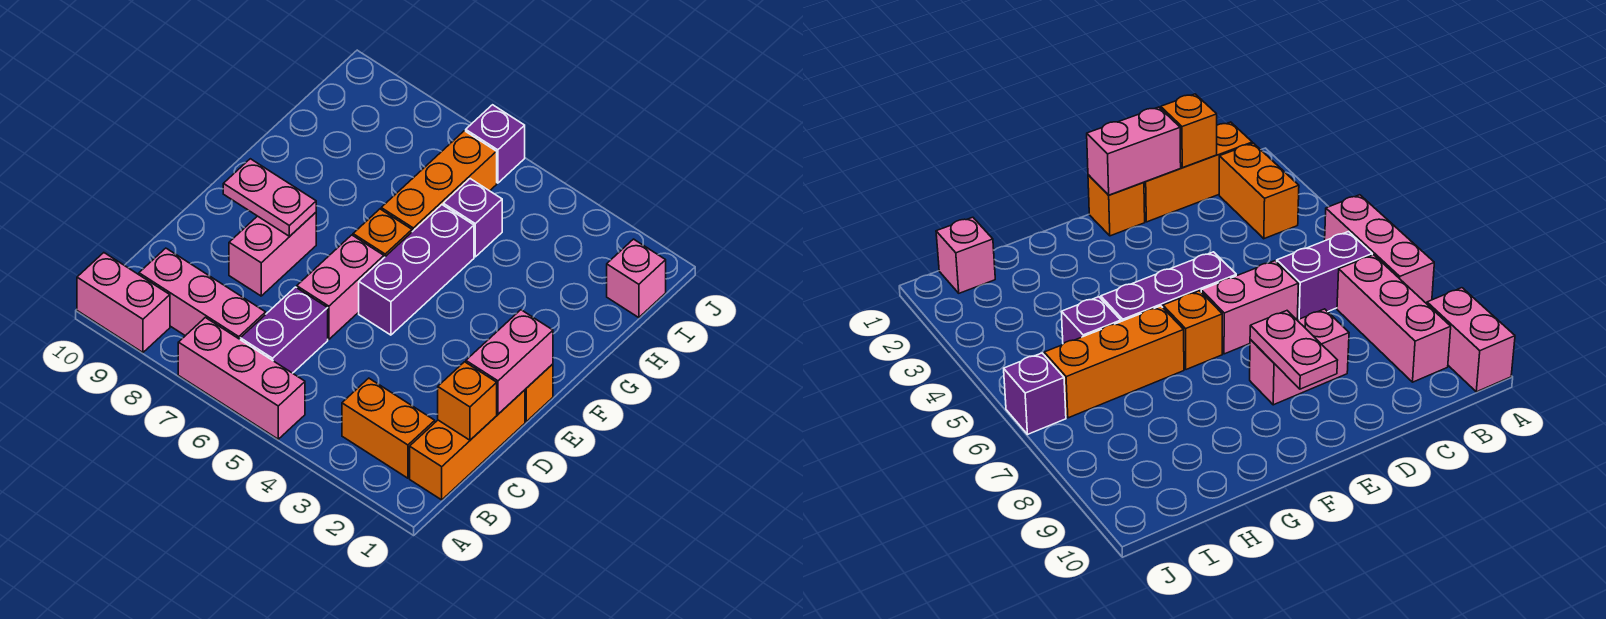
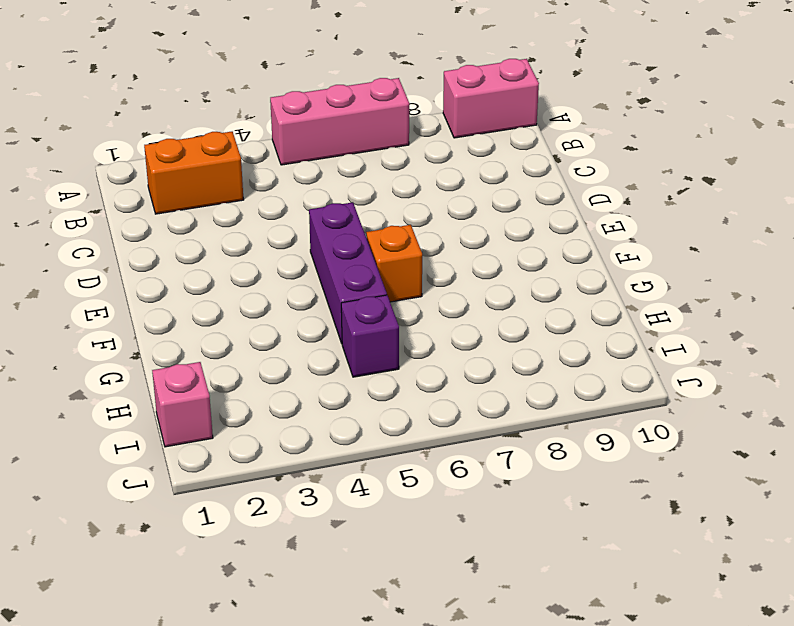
none -> orange 1x3 brick [410,390,525,500]
none -> purple 1x2 brick [240,287,328,373]
none -> pink 1x3 brick [139,248,266,339]

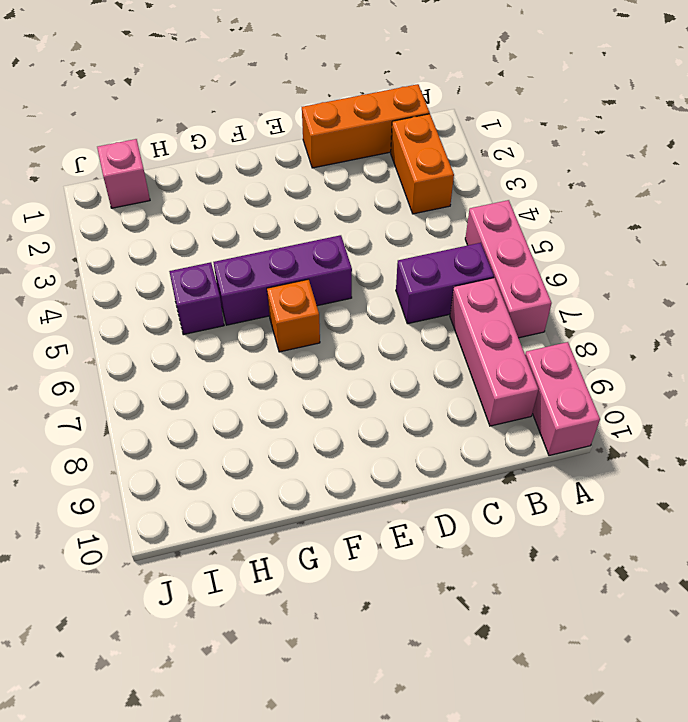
none -> pink 1x2 brick [297,235,384,339]
none -> pink 1x2 brick [229,213,316,296]
none -> orange 1x1 brick [525,364,553,422]

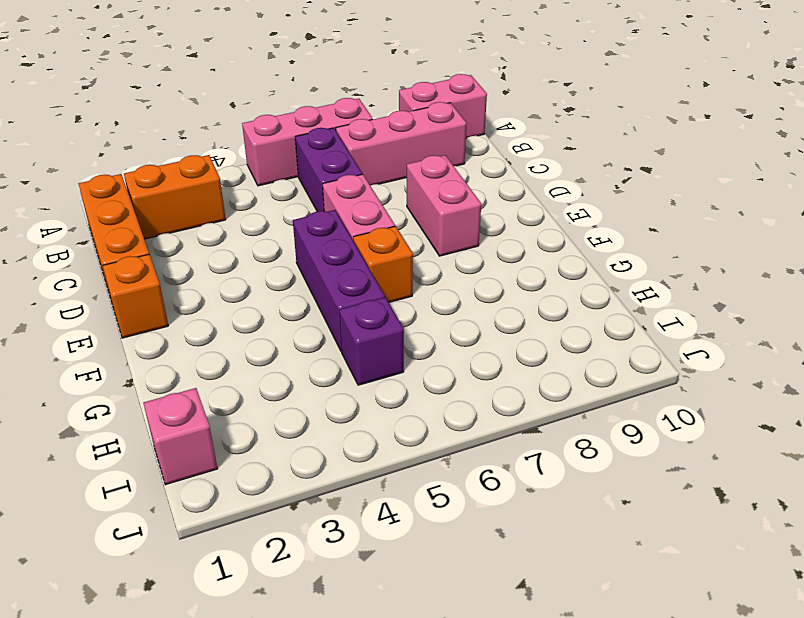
none -> orange 1x3 brick [381,131,497,232]
none -> purple 1x1 brick [466,105,525,183]
none -> orange 1x1 brick [438,362,497,440]

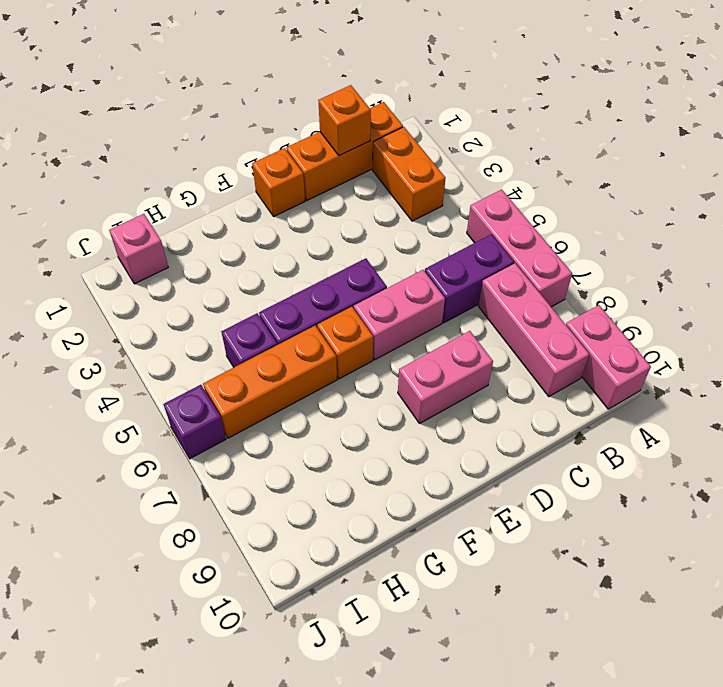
none -> pink 1x2 brick [466,310,553,414]
none -> pink 1x2 plate [223,159,316,236]

